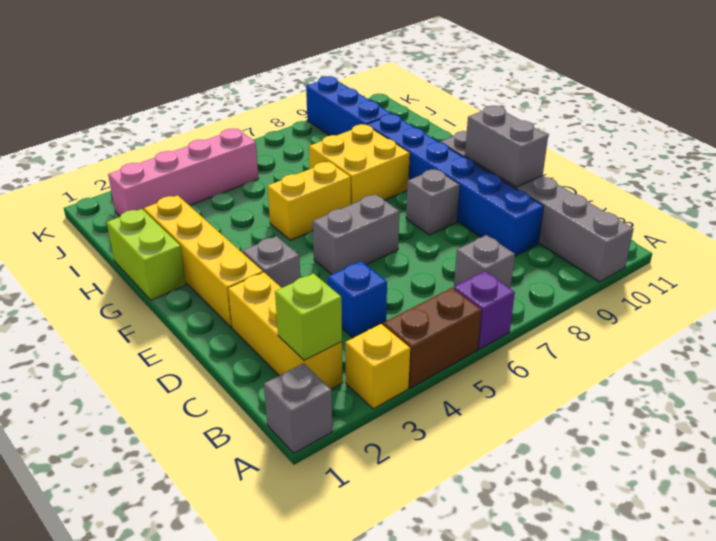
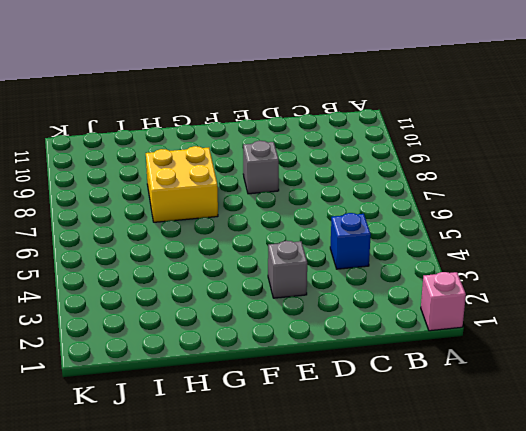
pink 1x1 brick [421,272,466,331] -> grey 1x1 brick [264,363,332,453]
none -> yellow 1x1 brick [345,324,410,409]
none -> brown 1x2 brick [383,288,482,388]
none -> purple 1x1 brick [454,271,515,349]

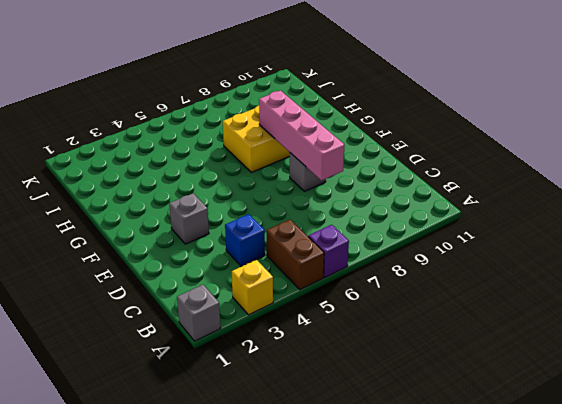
brown 1x2 brick [267,220,324,290] -> brown 1x2 brick turned to [383,288,482,388]
pink 1x4 brick [259,91,344,181] -> pink 1x4 brick turned to [108,129,259,216]
none -> grey 1x6 brick [441,131,634,282]
none -> yellow 1x3 brick [228,272,343,389]
none -> grey 1x1 brick [454,235,515,289]

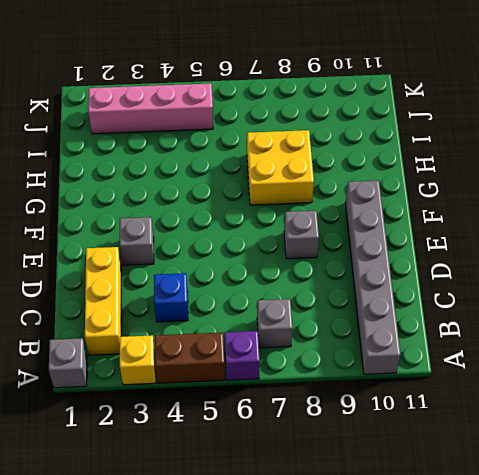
none -> blue 1x6 brick [367,114,544,256]
none -> yellow 1x4 brick [144,195,263,327]
none -> grey 1x2 brick [313,194,399,274]

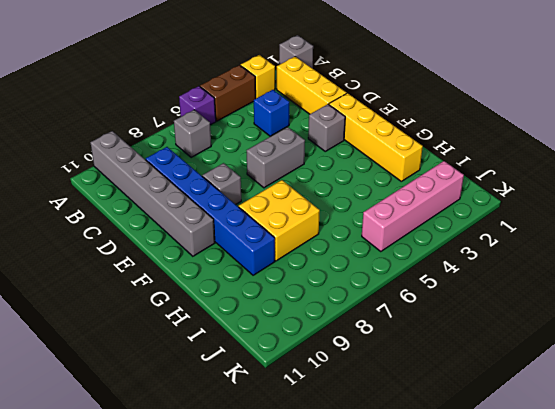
none -> lime 1x2 brick [107,209,186,300]
none -> yellow 1x2 brick [268,162,351,240]
none -> blue 1x3 brick [306,76,391,136]

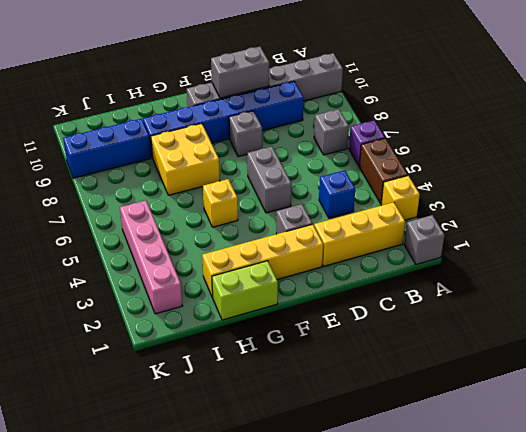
yellow 1x1 brick [203,179,238,227] -> yellow 1x2 brick [268,162,351,240]
none -> lime 1x1 brick [275,273,342,360]

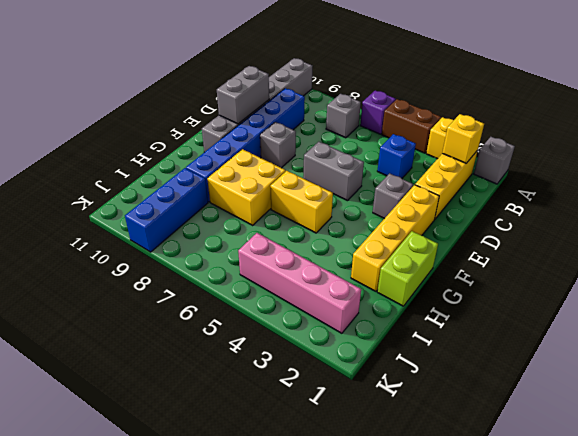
yellow 1x1 brick [442,114,484,163] -> lime 1x1 brick [275,273,342,360]

